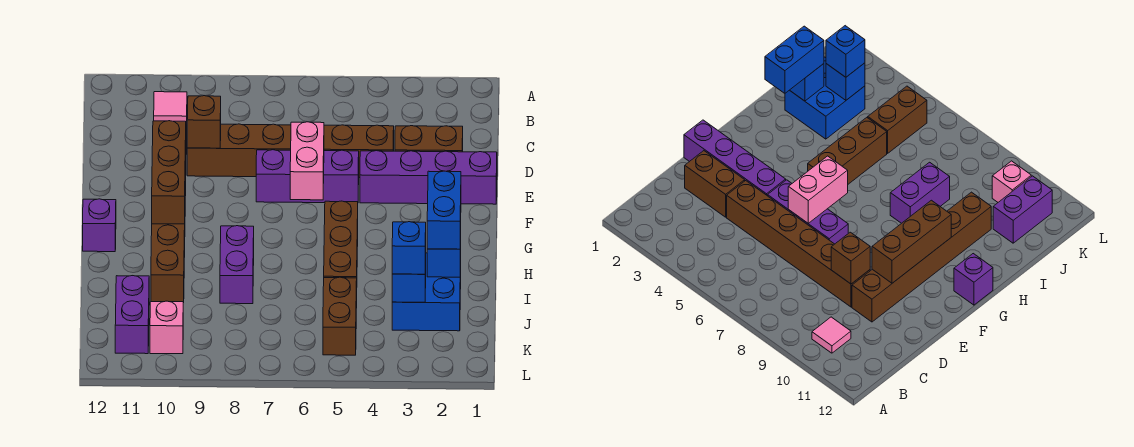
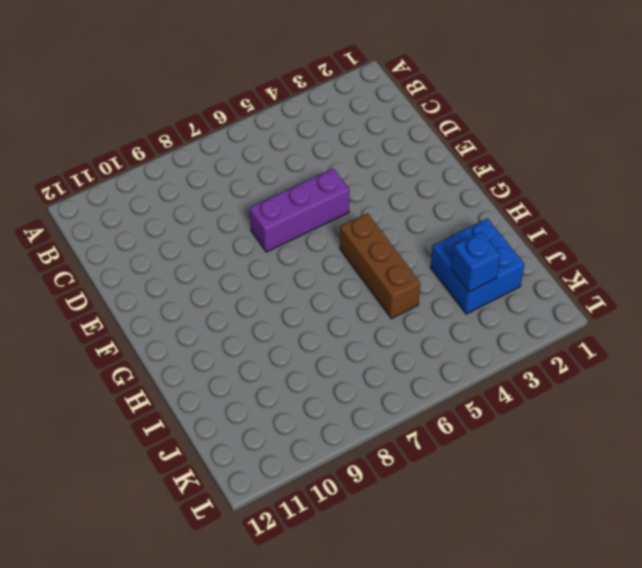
none -> pink 1x1 tile [154,92,187,125]
none -> brown 1x2 brick [395,126,463,152]
none -> brown 1x6 brick [187,124,394,178]

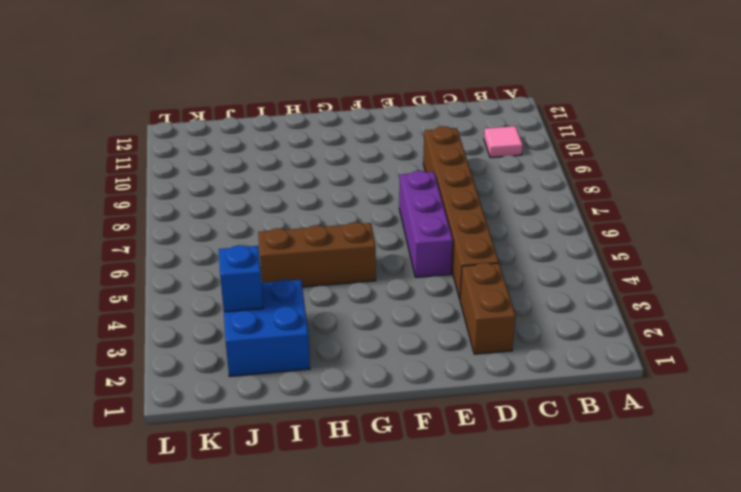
none -> brown 1x6 brick [151,168,186,303]
none -> purple 1x4 brick [360,151,497,204]
none -> purple 1x1 brick [83,199,116,252]

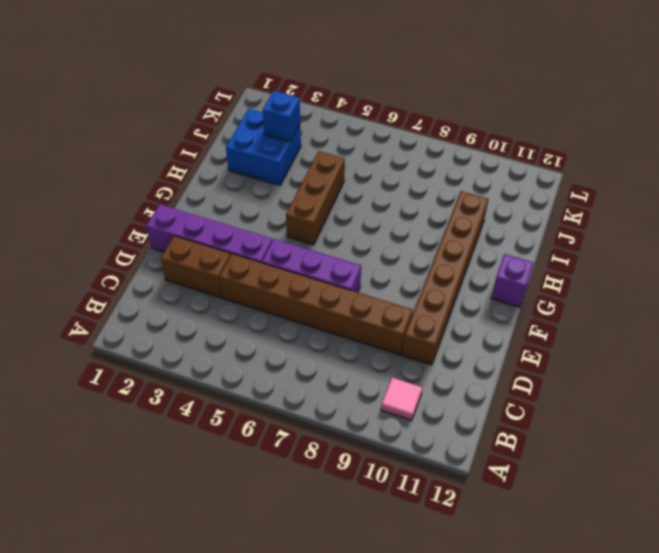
none -> purple 1x2 brick [220,226,254,304]
none -> brown 1x2 brick [323,277,357,355]
none -> purple 1x2 brick [115,276,149,354]

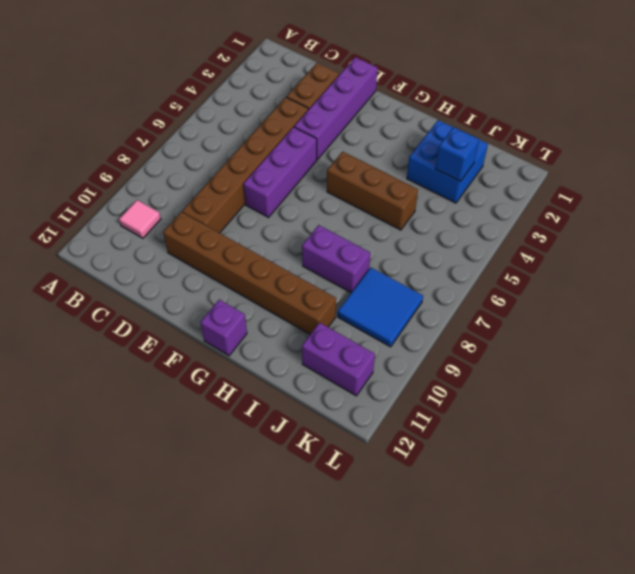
blue 2x2 tile [338,267,423,347] -> none
none -> brown 1x2 brick [323,277,357,355]
none -> pink 1x1 brick [150,301,183,354]
none -> brown 1x1 brick [187,96,221,148]

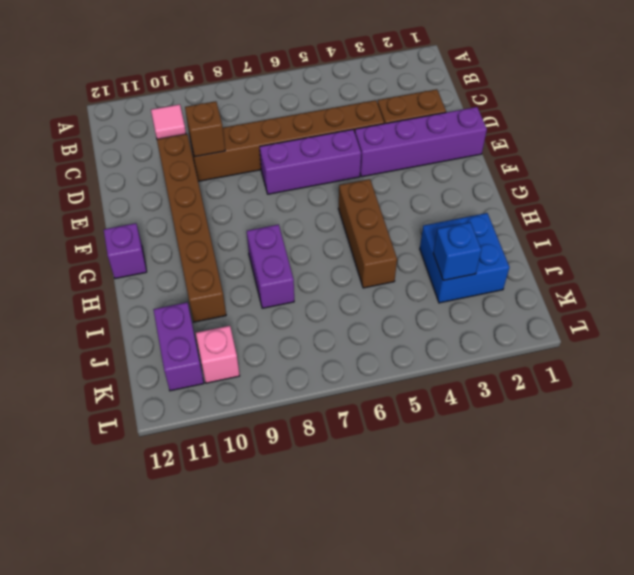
none -> brown 1x2 brick [323,277,357,355]
none -> pink 1x2 brick [290,122,324,200]
none -> brown 1x3 brick [152,121,186,224]

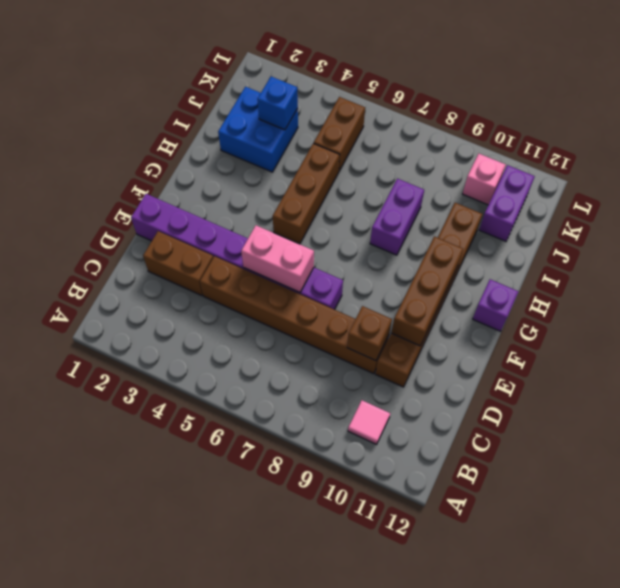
pink 1x2 brick [241,225,314,292] -> pink 1x2 brick turned to [290,122,324,200]
none -> blue 1x1 brick [427,234,461,277]
none -> blue 1x2 brick [427,171,461,249]
none -> blue 1x1 brick [392,222,426,274]

